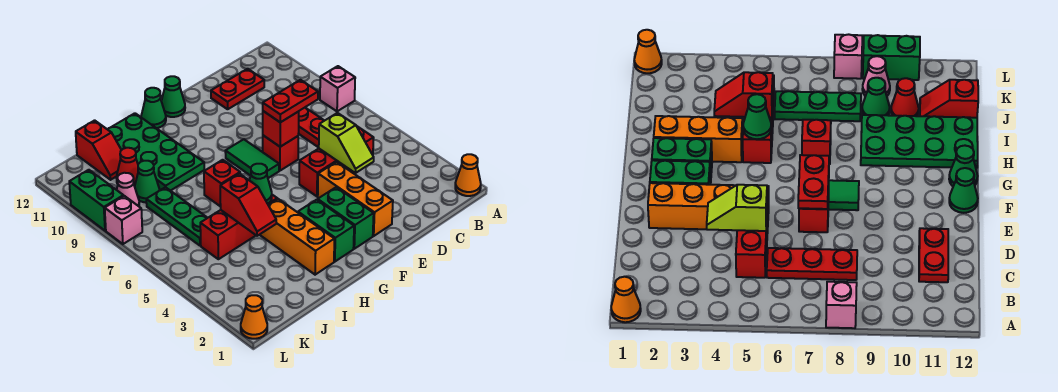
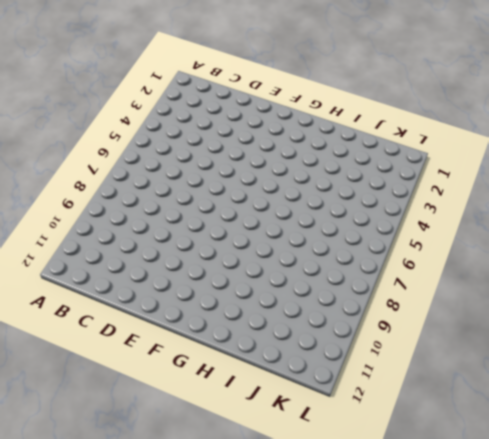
none -> orange 1x1 cone [455,154,481,196]
none -> pink 1x1 brick [320,66,355,111]
none -> red 1x3 brick [299,126,374,196]

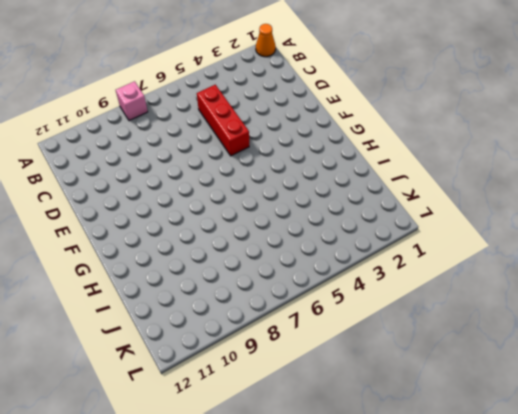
none -> red 1x3 plate [298,108,324,147]
none -> red 1x2 plate [211,69,264,109]
none -> orange 1x3 brick [318,162,393,236]

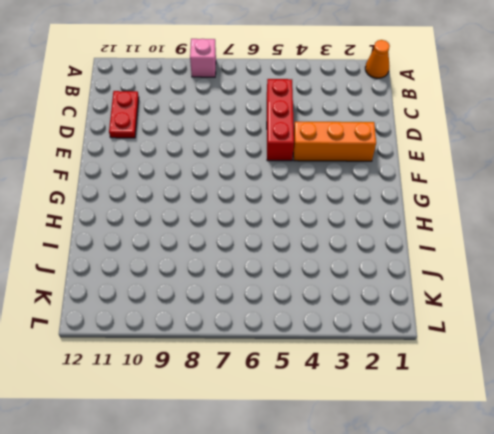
none -> red 1x3 plate [298,108,324,147]
none -> red 1x1 brick [263,135,298,171]
none -> green 1x2 brick [318,187,374,249]

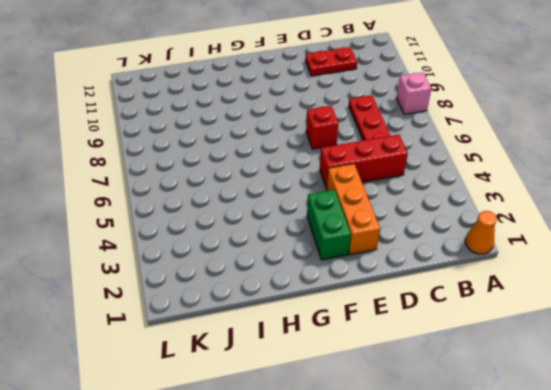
none -> green 1x2 tile [225,139,279,178]
none -> green 1x1 cone [161,76,185,117]
none -> green 1x2 brick [298,200,354,262]

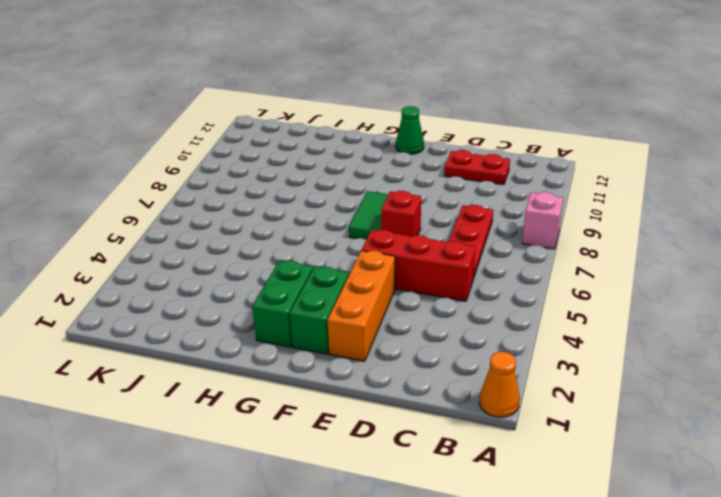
none -> green 1x1 cone [141,88,166,128]
none -> orange 1x3 brick [260,199,334,275]
none -> red 1x3 brick [200,195,277,259]

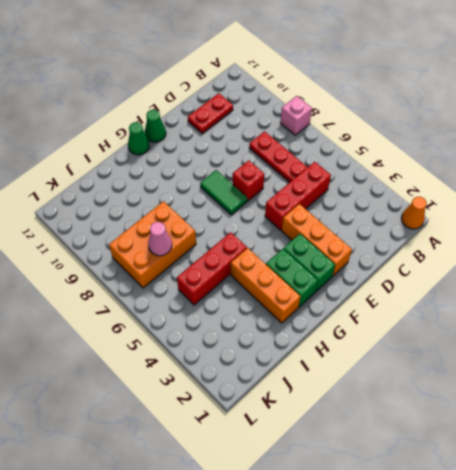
orange 2x3 brick [109,201,196,288] -> green 1x3 plate [146,187,207,246]
pink 1x1 cone [148,222,172,256] -> pink 1x1 cone moved to [117,173,139,206]
none -> red 1x1 brick [204,160,240,207]
none -> green 2x4 plate [108,113,204,191]
none -> green 1x1 cone [135,161,159,202]

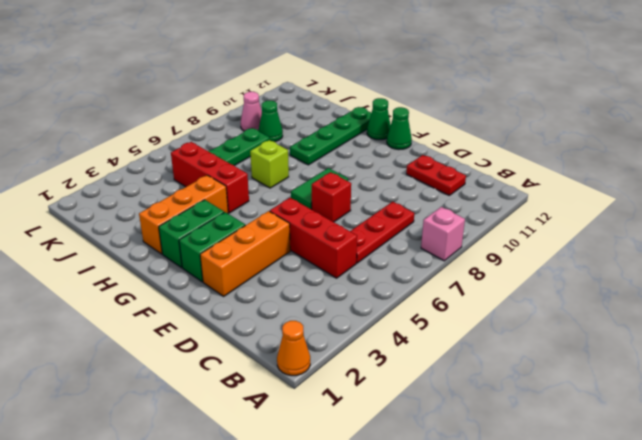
lime 1x1 brick [250,140,289,188] -> red 1x1 brick [204,160,240,207]
green 1x4 plate [290,107,371,165] -> green 2x4 plate [108,113,204,191]
none -> red 1x1 cone [117,148,138,186]
none -> red 1x2 slope [76,120,121,180]
none -> orange 1x1 cone [241,295,267,339]

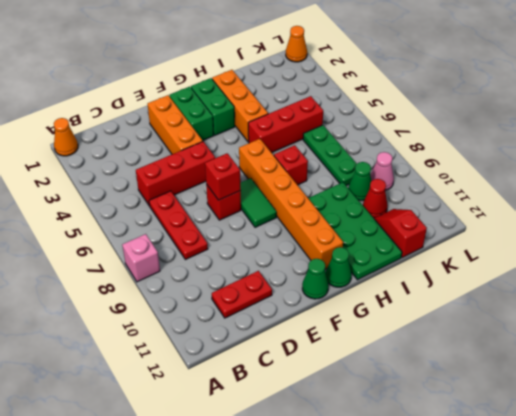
orange 1x6 brick [239,139,343,269] -> none
none -> pink 1x1 brick [105,196,142,244]
none -> green 1x2 brick [69,170,123,231]
none -> lime 1x2 slope [319,113,374,173]

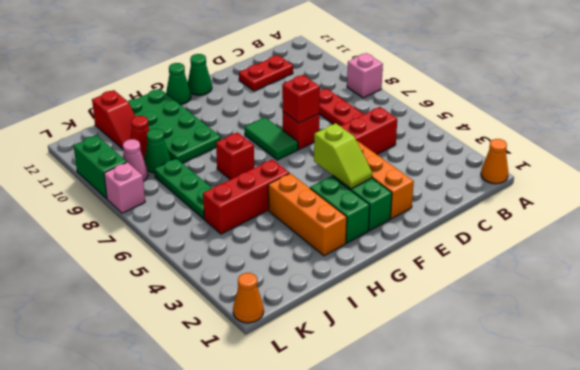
lime 1x2 slope [314,123,372,189] -> lime 1x2 slope moved to [319,113,374,173]
none -> green 1x1 cone [249,164,272,204]
none -> red 1x2 slope [220,174,276,236]
none -> red 1x2 plate [263,80,318,122]

